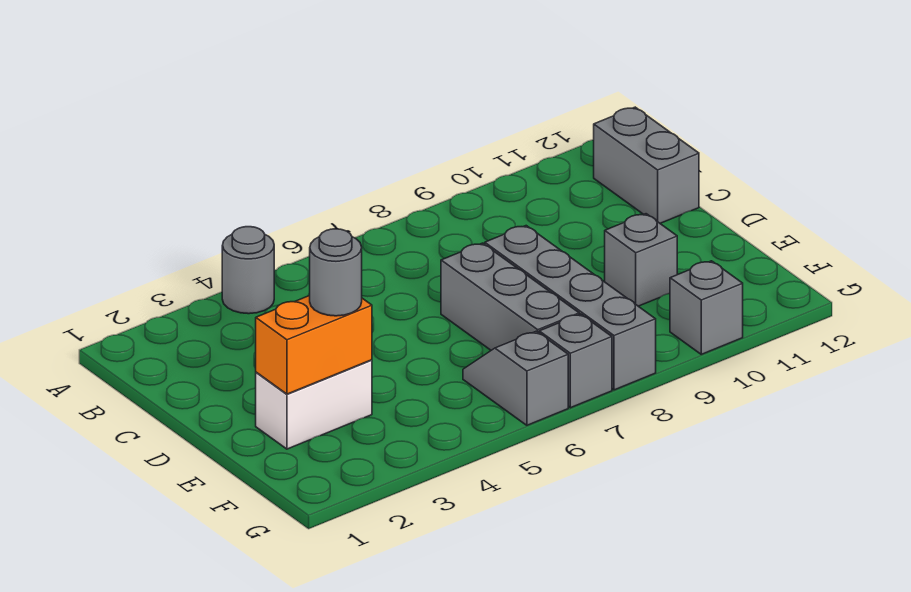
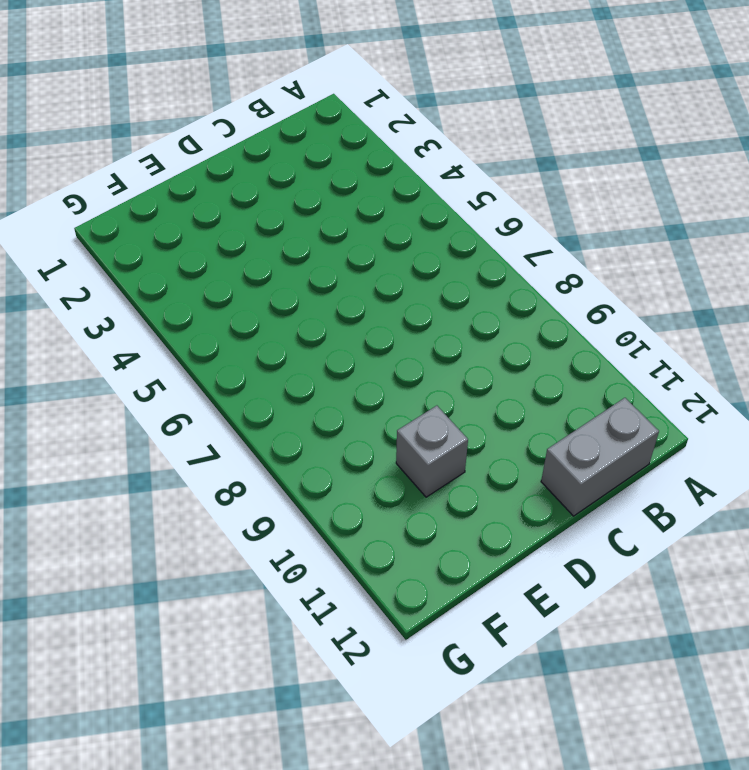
none -> grey 1x1 round brick [222,227,274,314]
none -> grey 1x3 brick [441,243,579,350]

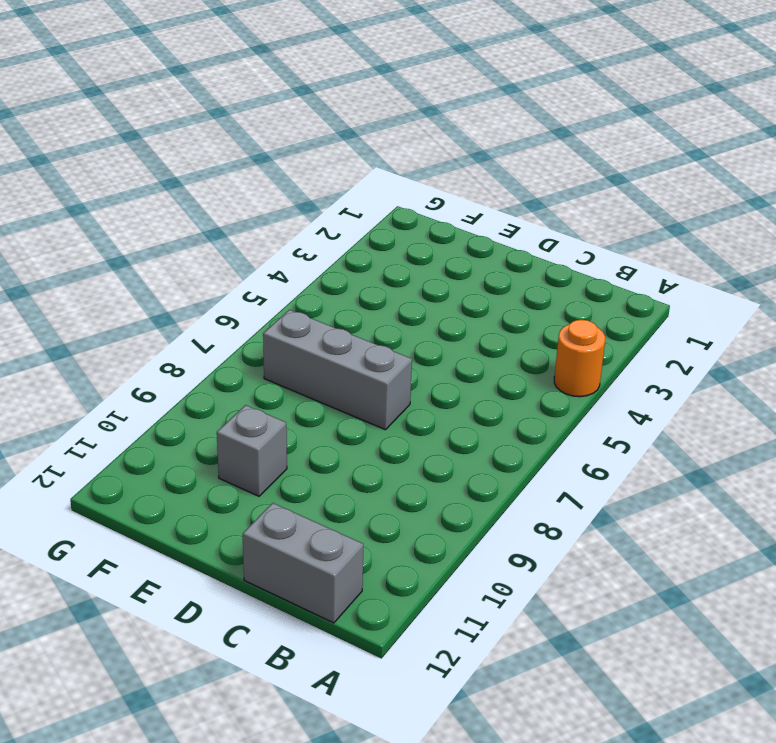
orange 1x1 round brick [554,320,605,397] -> grey 1x1 round brick [222,227,274,314]
none -> grey 1x4 brick [485,226,656,390]
none -> white 1x2 brick [256,360,372,449]

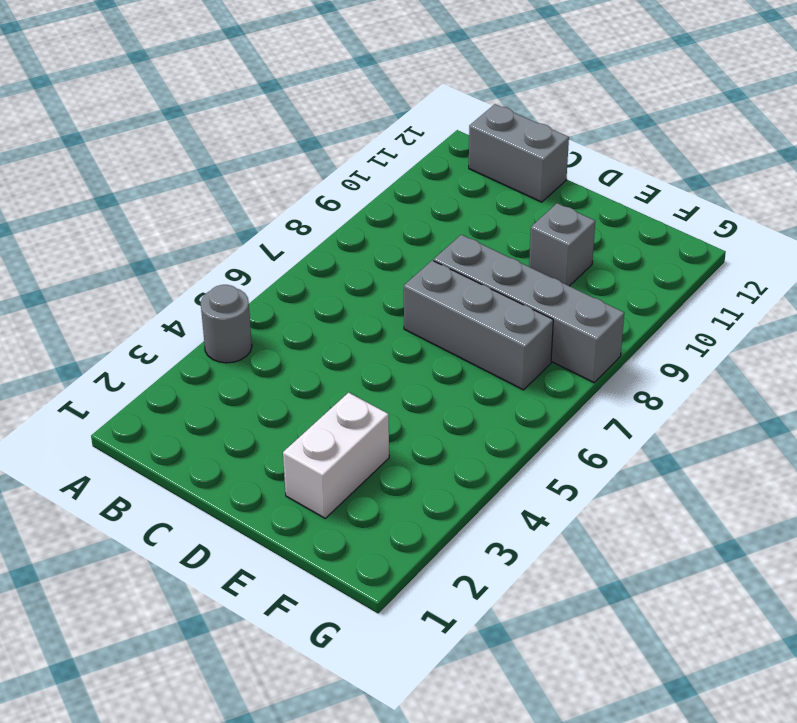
none -> grey 1x2 slope [463,331,568,425]
none -> grey 1x1 brick [539,314,612,408]

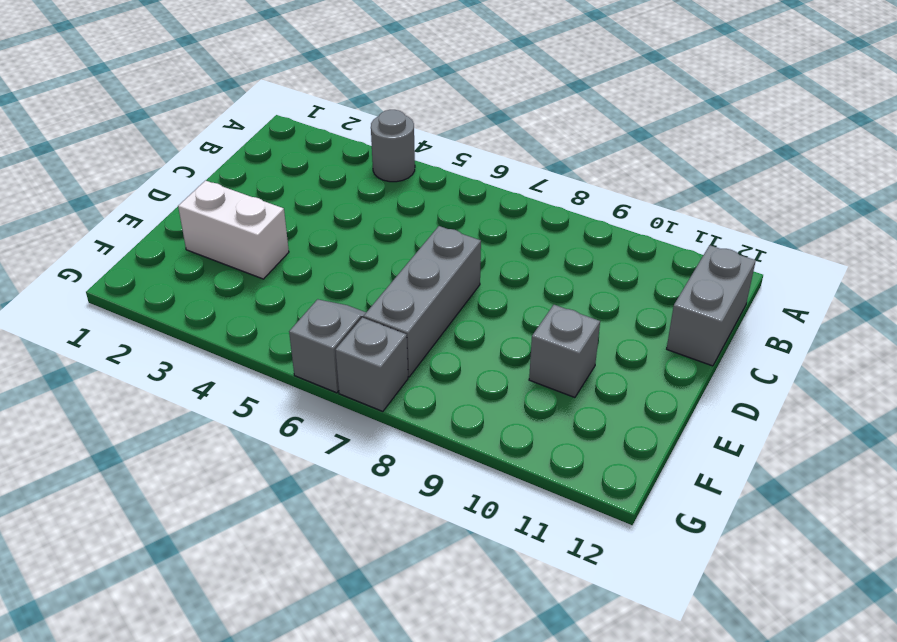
none -> grey 1x4 brick [485,226,656,390]
none -> grey 1x1 brick [670,261,743,354]

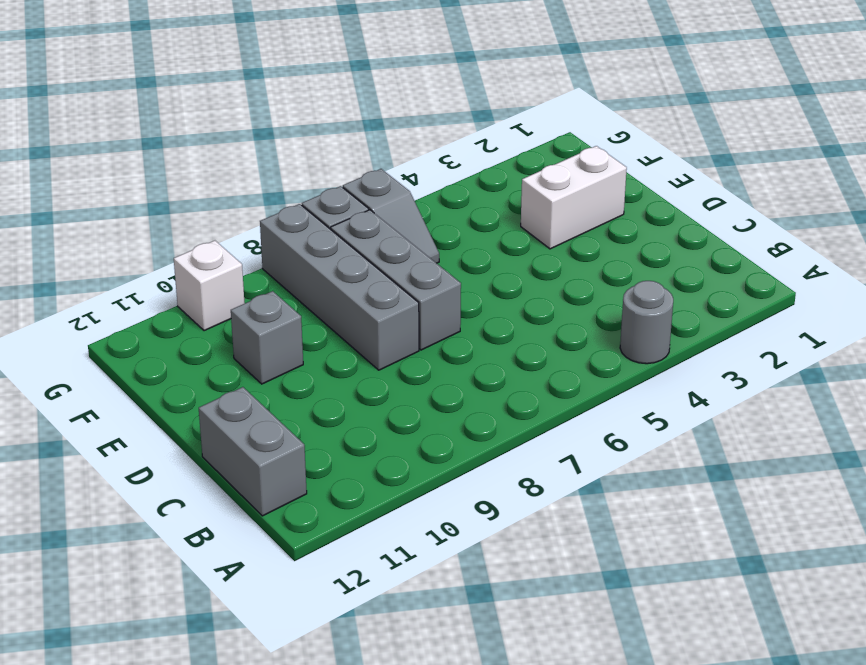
white 1x1 brick [174,241,245,331] -> grey 1x1 brick [670,261,743,354]
none -> orange 1x2 brick [256,296,372,394]
none -> grey 1x1 round brick [310,229,362,316]

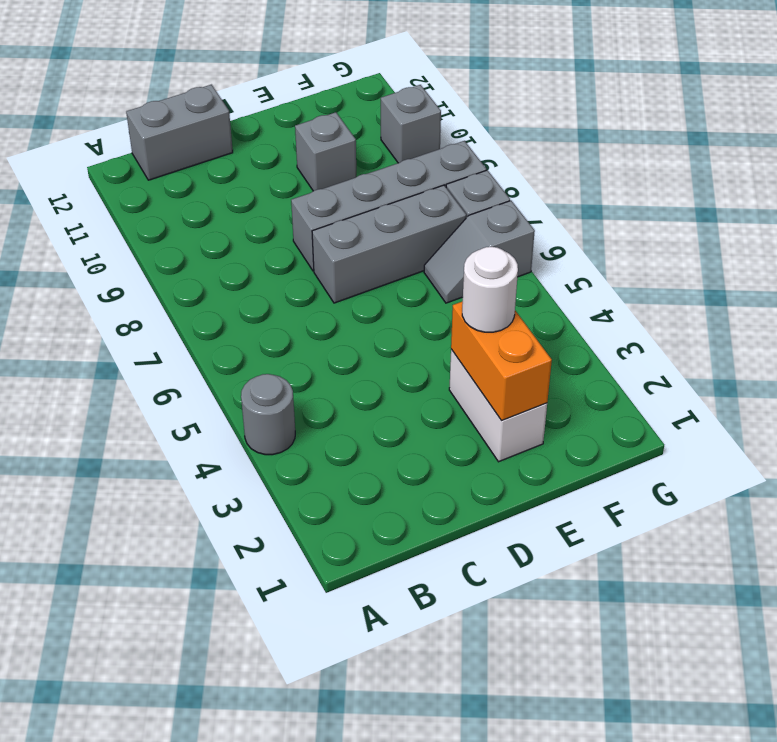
white 1x1 round brick [462,247,518,332] -> grey 1x1 round brick [310,229,362,316]

